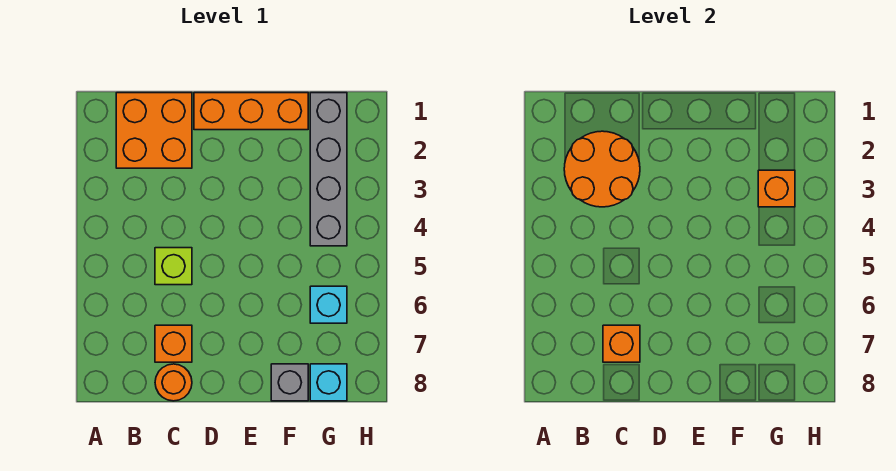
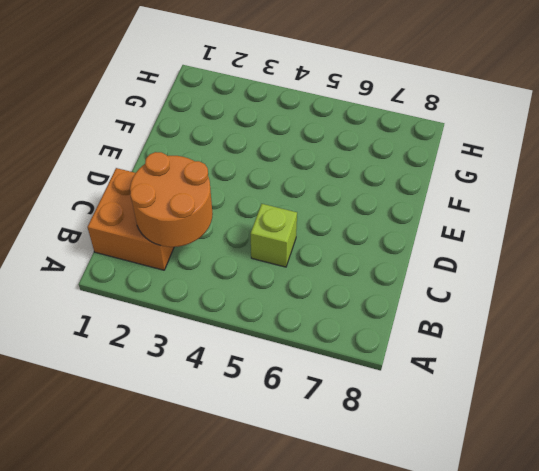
none -> orange 1x1 brick [155,325,192,362]
none -> orange 1x1 round brick [155,364,192,401]
none -> orange 1x3 brick [194,93,308,130]

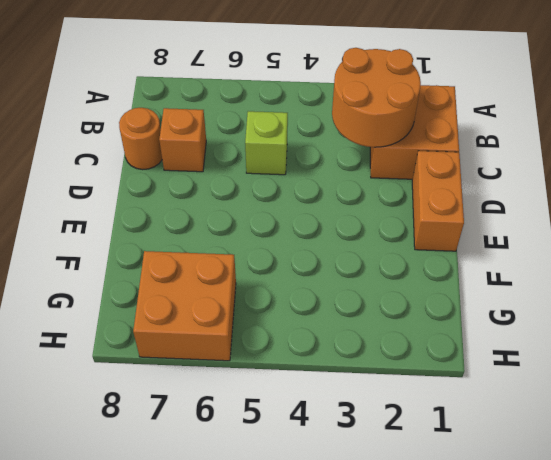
orange 1x2 brick [412,151,464,251] -> orange 1x3 brick [194,93,308,130]
orange 2x2 brick [133,251,236,361] -> cyan 1x1 brick [310,286,347,323]
none -> grey 1x1 brick [271,364,308,401]
none -> grey 1x4 brick [310,93,347,246]
none -> cyan 1x1 brick [310,364,347,401]

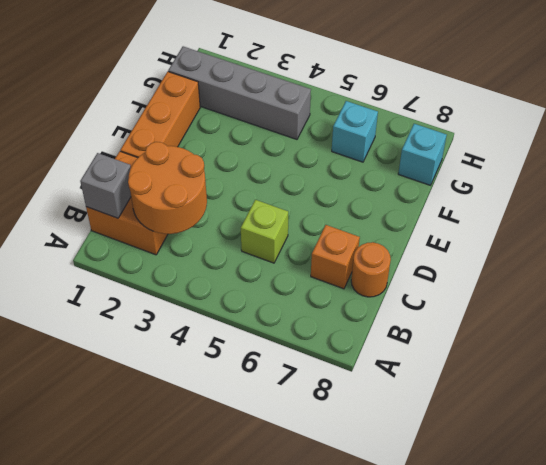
grey 1x1 brick [80,153,131,218] -> grey 1x1 brick moved to [271,364,308,401]
none -> orange 1x1 brick [603,325,640,362]
none -> orange 1x1 brick [758,170,795,207]

